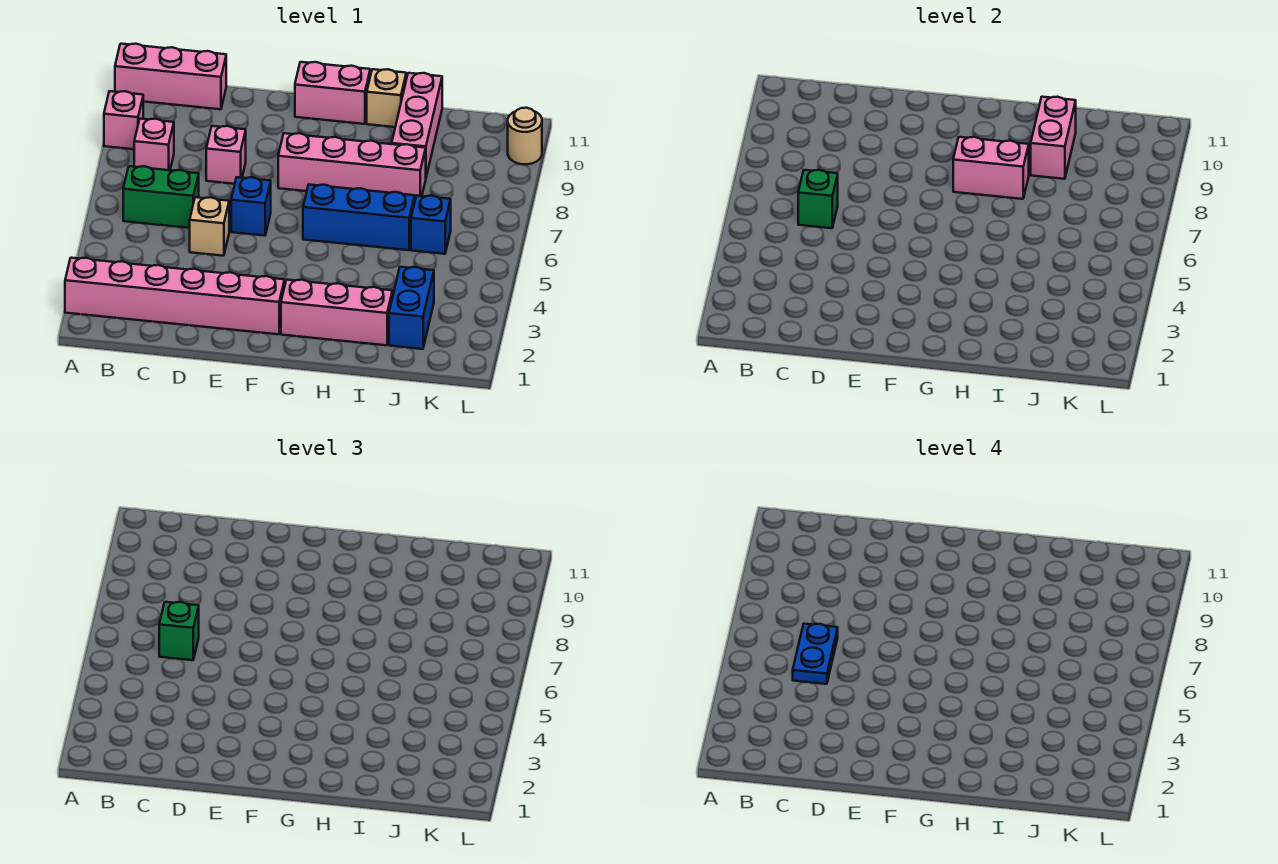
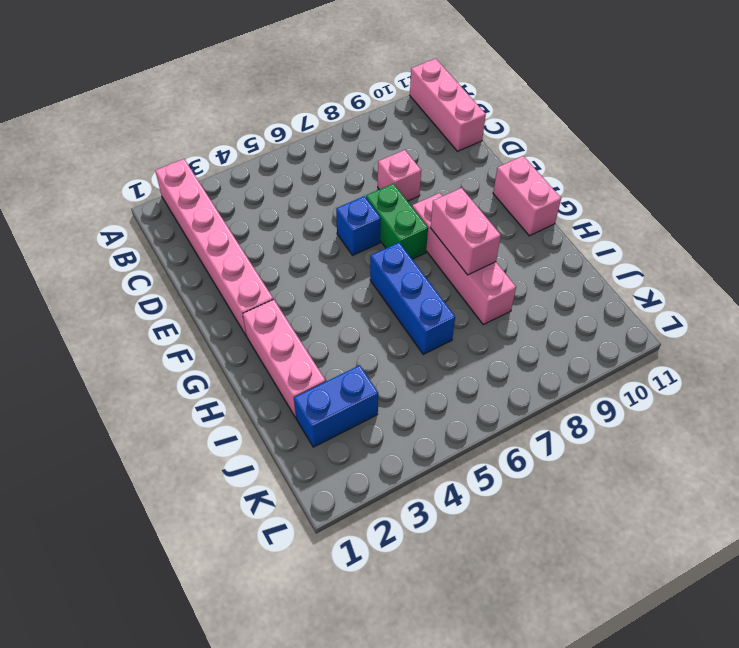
green 1x2 brick [366,184,428,259] -> green 1x2 brick moved to [123,166,199,228]
none -> pink 1x1 brick [104,91,143,149]
none -> pink 1x1 brick [134,119,174,170]
none -> tan 1x1 brick [190,197,229,256]

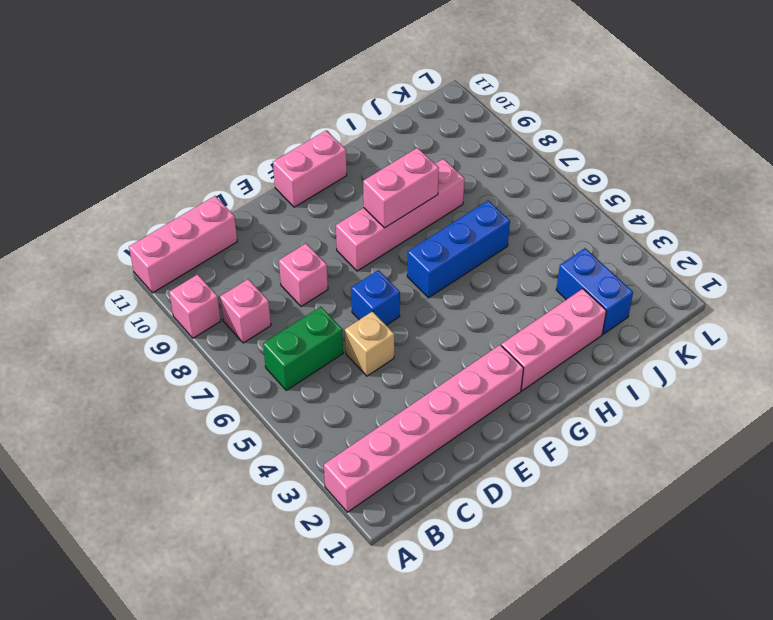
none -> tan 1x1 brick [367,69,406,127]
none -> pink 1x3 brick [392,73,442,177]
none -> blue 1x1 brick [411,196,451,254]

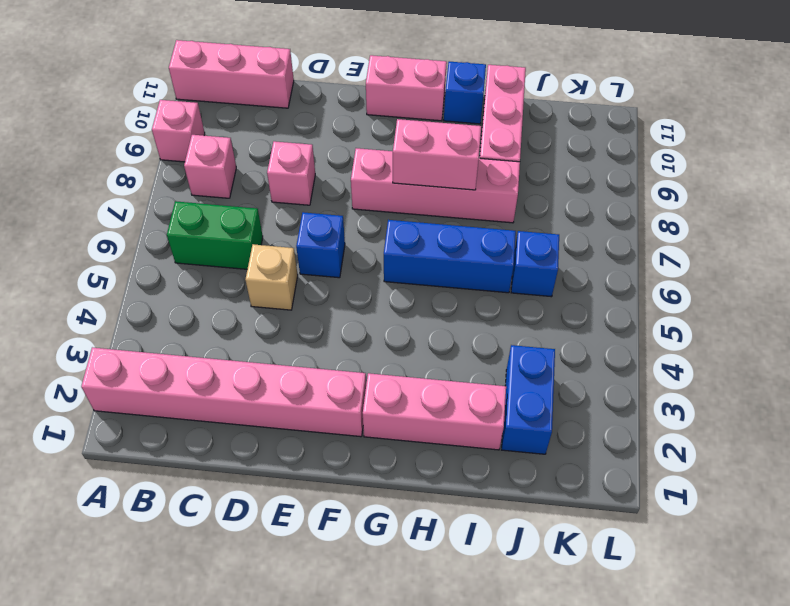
blue 1x1 brick [444,62,486,124] -> tan 1x1 brick [367,69,406,127]
none -> tan 1x1 round brick [508,108,542,164]
none -> green 1x1 brick [798,170,838,228]
none -> pink 1x2 brick [1031,97,1076,179]

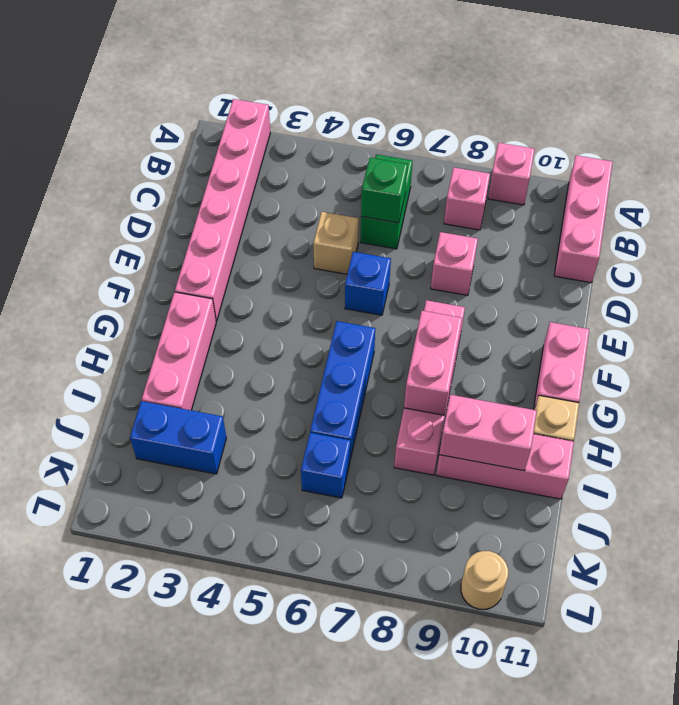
none -> green 1x1 brick [159,602,199,660]
none -> blue 1x2 plate [793,624,838,684]

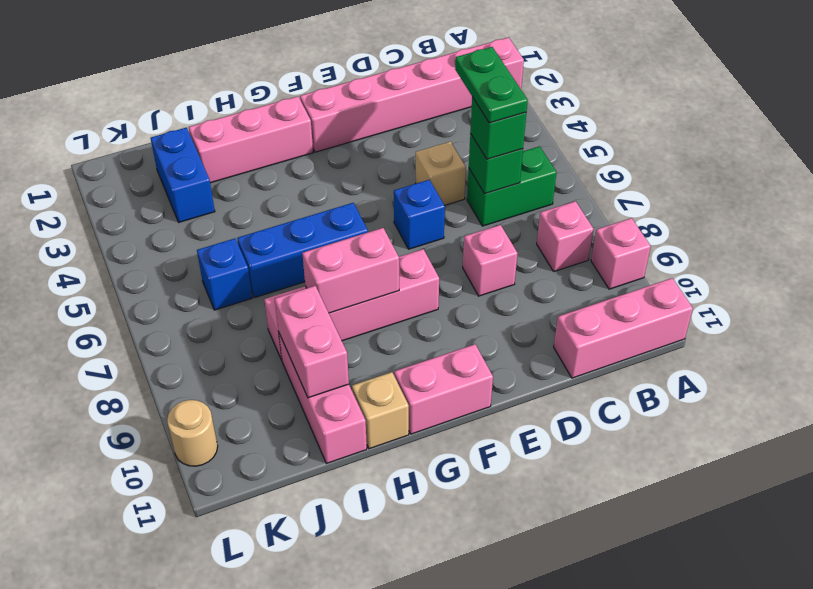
green 1x2 plate [455,47,528,123] -> blue 1x2 plate [793,624,838,684]

